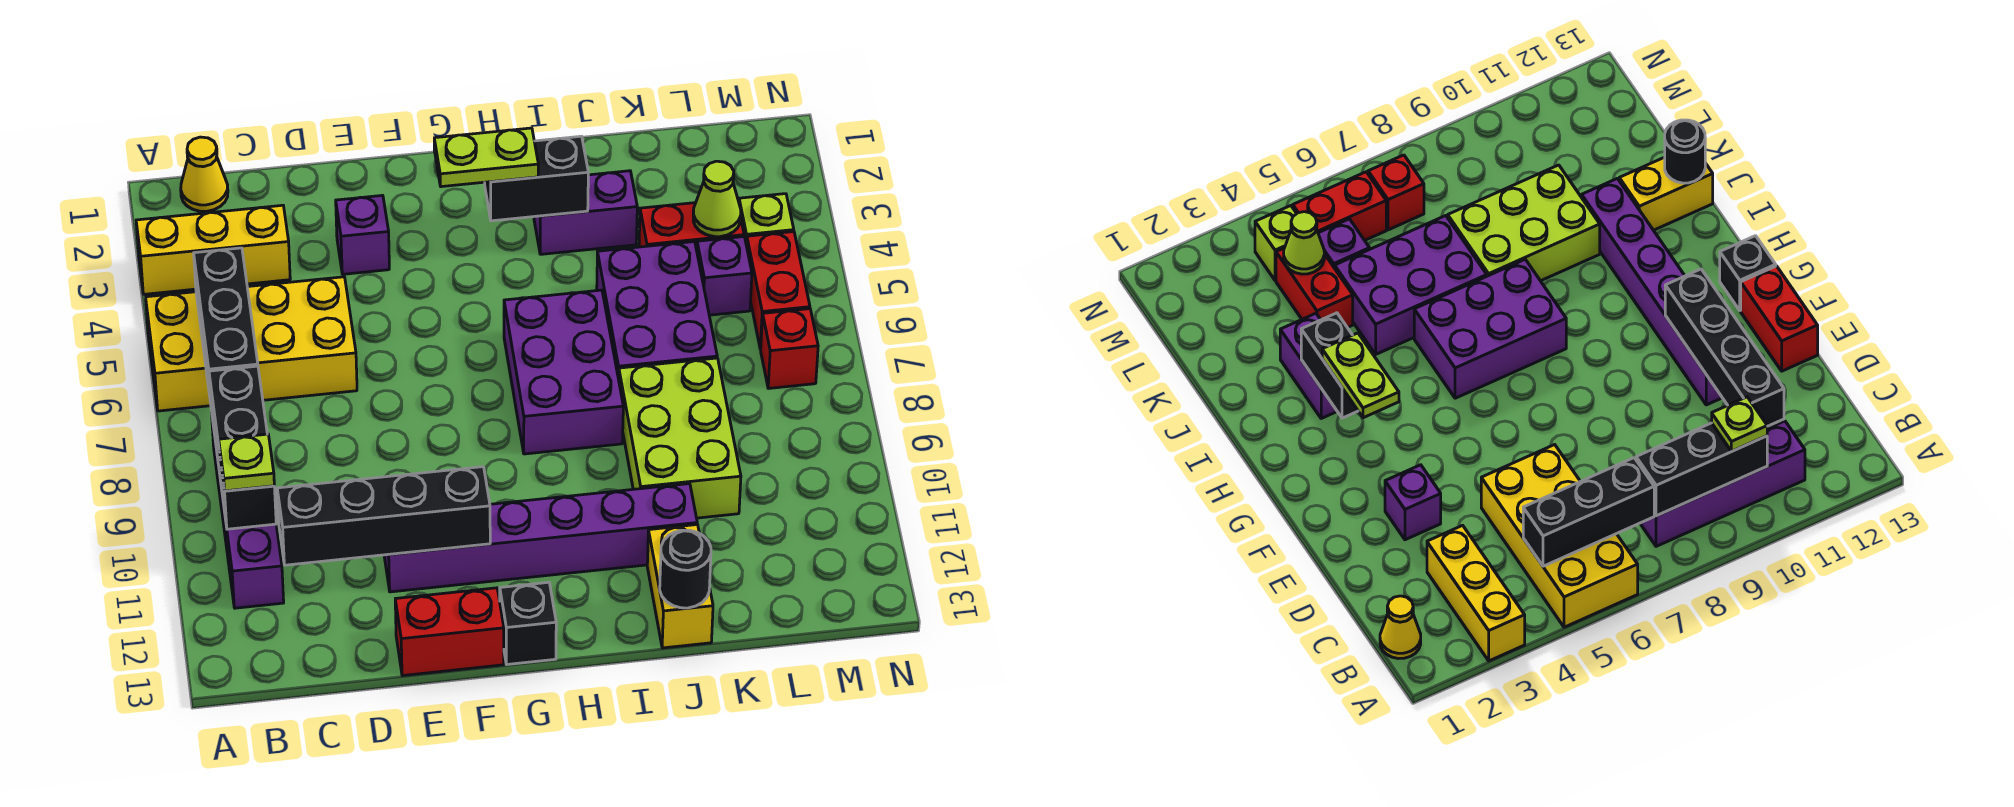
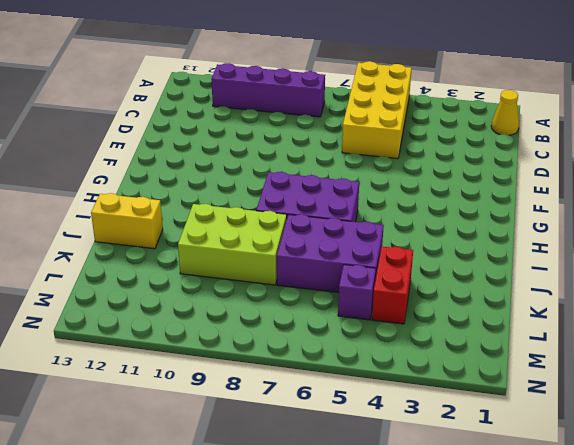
none -> yellow 1x3 brick [136,205,290,294]
none -> purple 1x1 brick [336,195,389,274]
none -> purple 1x6 brick [384,484,697,592]

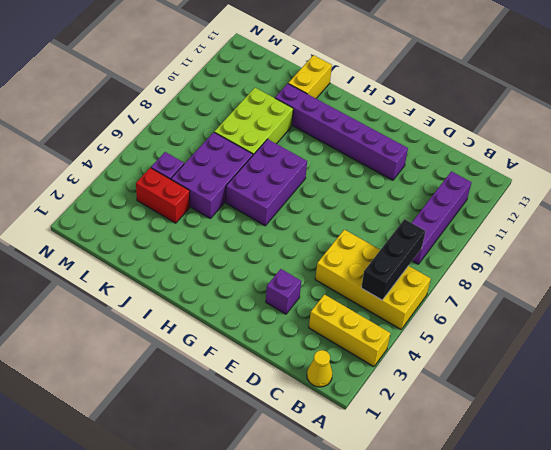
none -> red 1x2 brick [395,588,504,676]
none -> black 1x1 brick [500,582,556,664]
none -> purple 1x2 brick [534,171,637,254]

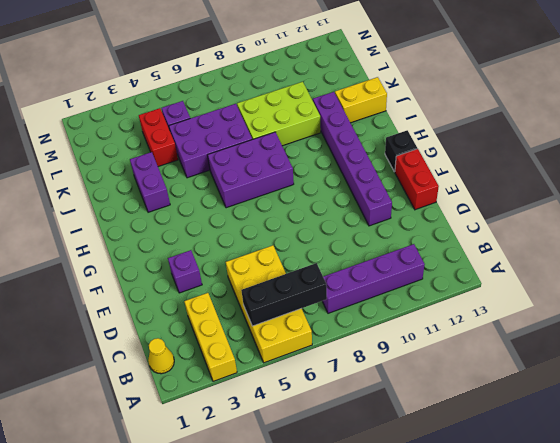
none -> lime 1x1 brick [739,194,794,245]
none -> red 1x2 brick [746,232,810,349]
none -> red 1x1 brick [761,309,818,388]

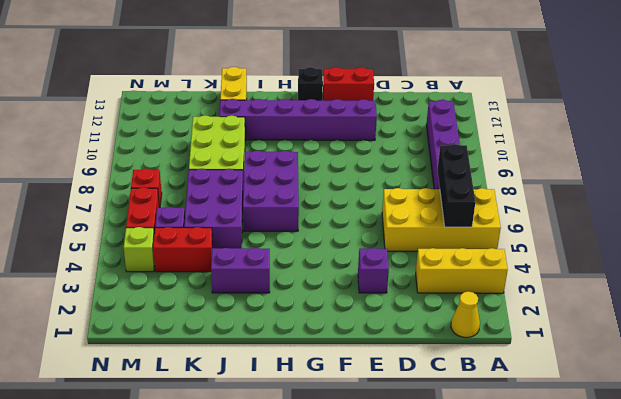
none -> black 1x3 brick [209,366,276,529]
none -> black 1x4 brick [277,467,490,565]
none -> black 1x2 brick [485,136,588,221]

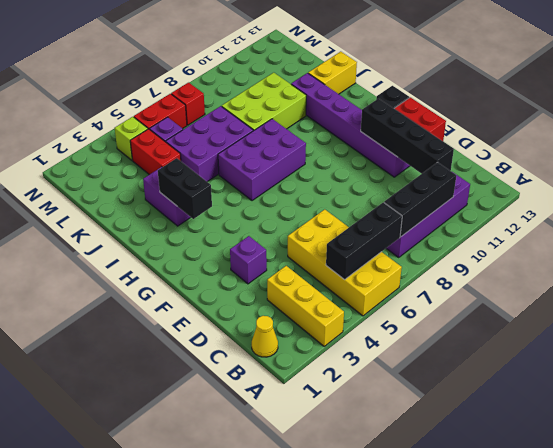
none -> black 1x1 round brick [660,530,711,608]
none -> lime 1x1 cone [693,161,741,237]
none -> lime 1x1 plate [219,434,274,491]

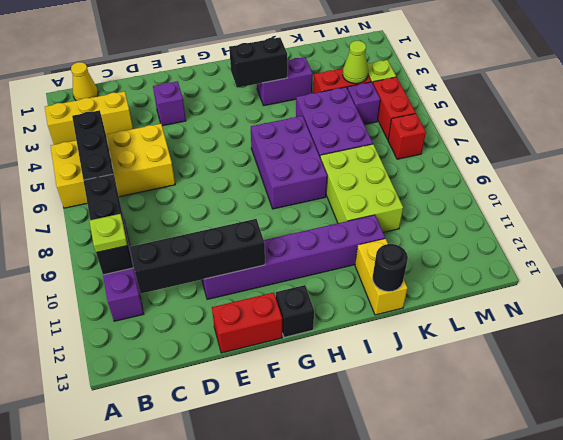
none -> lime 1x2 plate [434,128,538,187]

